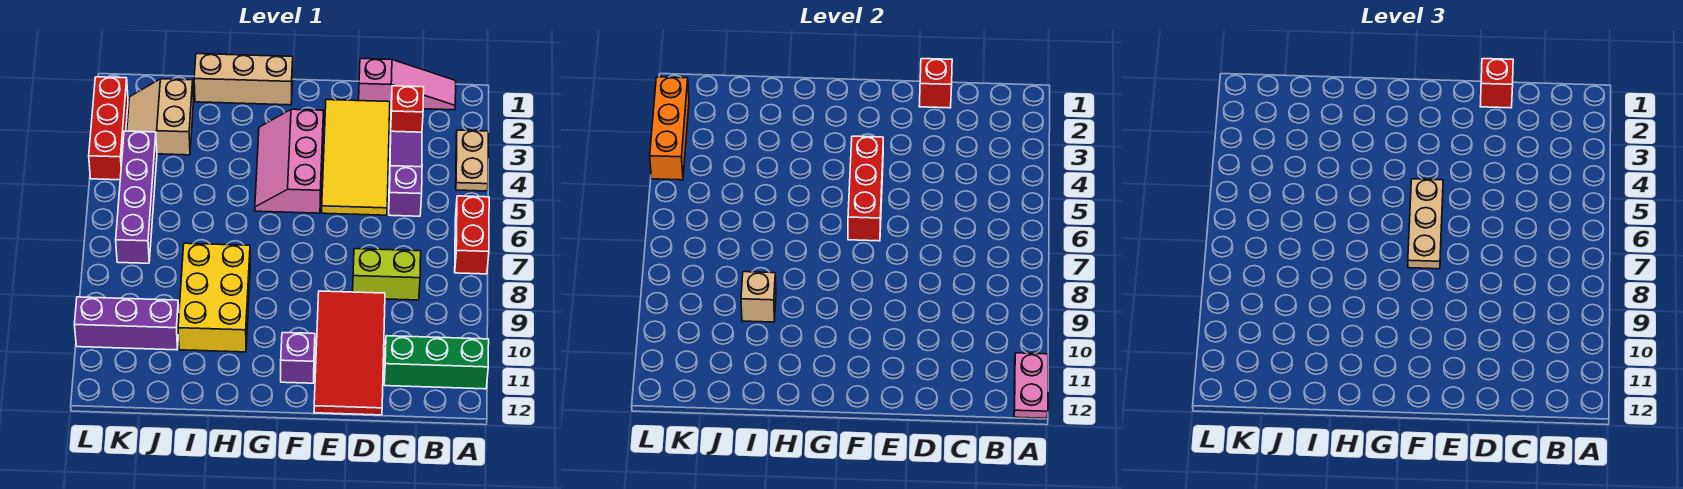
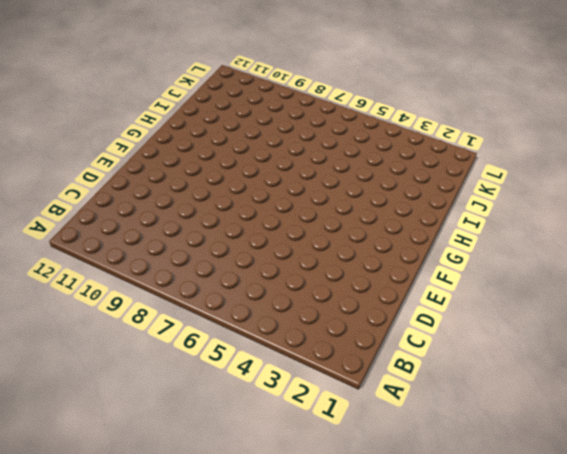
none -> tan 1x2 plate [456,130,488,191]
none -> red 1x2 brick [455,196,489,274]
none -> green 1x3 brick [384,336,489,389]

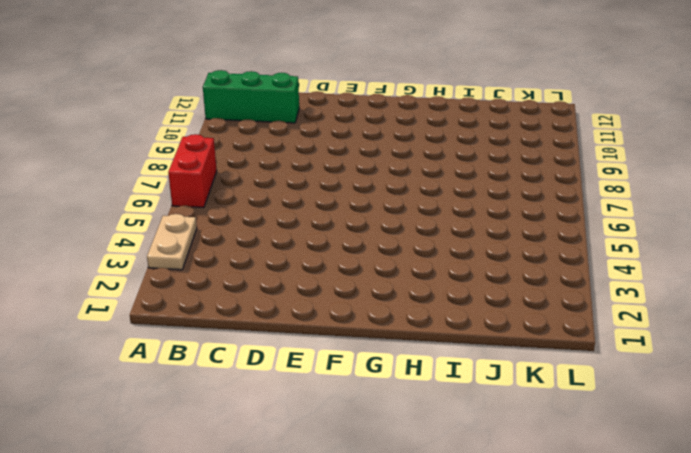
none -> pink 1x3 slope [359,59,456,110]
none -> red 1x1 brick [391,86,424,132]
none -> purple 1x3 slope [389,131,422,216]

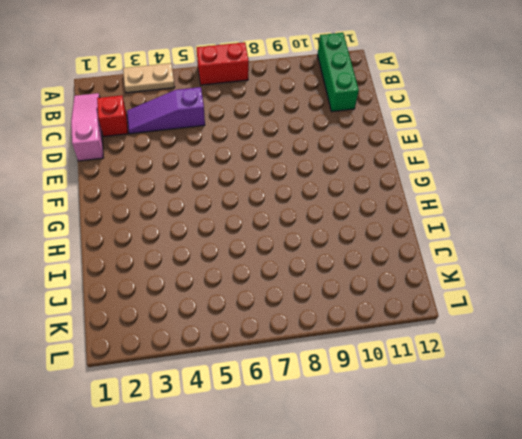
none -> lime 1x2 brick [353,249,421,300]
none -> yellow 2x4 tile [322,100,390,215]
none -> red 2x4 tile [314,291,385,415]

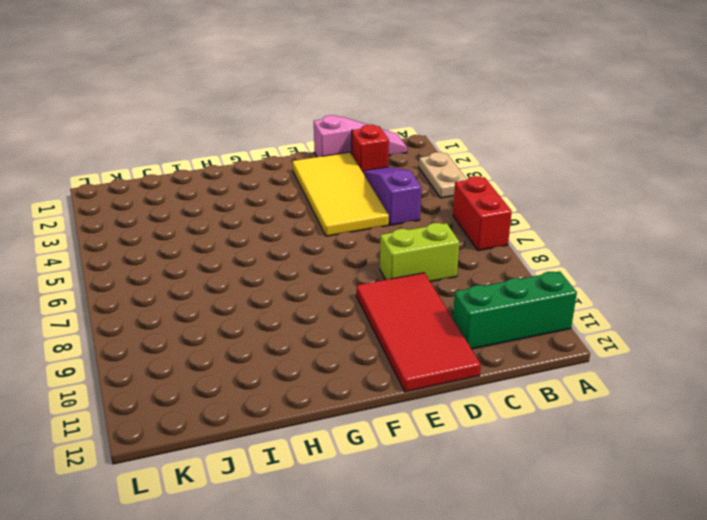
none -> pink 2x3 slope [255,109,323,213]
none -> purple 1x1 brick [281,333,315,383]
none -> tan 1x3 brick [194,54,293,105]

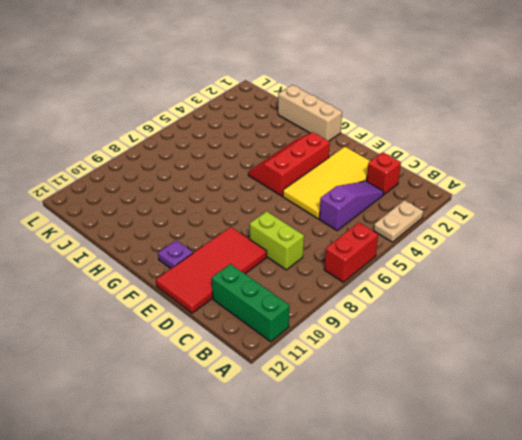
red 2x3 slope [248,132,330,196] -> pink 2x3 slope [255,109,323,213]
purple 1x1 plate [158,240,193,268] -> purple 1x1 brick [281,333,315,383]
none -> pink 1x3 slope [359,59,456,110]
none -> yellow 2x3 brick [178,243,250,352]
none -> tan 2x2 slope [127,79,193,155]

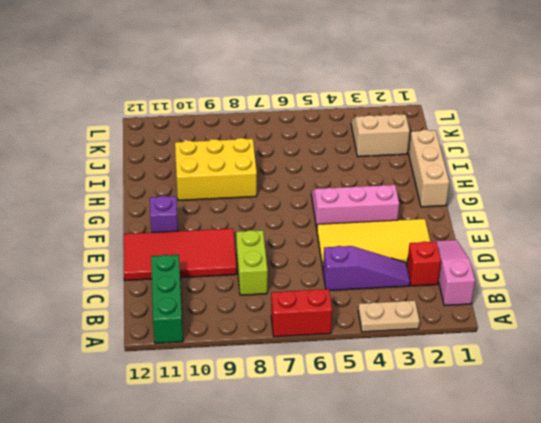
pink 1x3 slope [431,240,475,306] -> pink 1x3 slope turned to [359,59,456,110]
none -> purple 1x3 brick [74,297,179,350]
none -> purple 1x4 brick [116,131,157,263]
none -> red 1x3 brick [89,77,128,180]

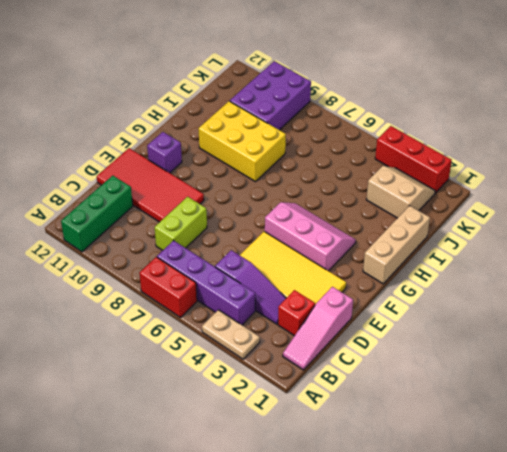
purple 1x4 brick [157,240,255,325] -> purple 1x4 brick moved to [116,131,157,263]
purple 2x3 brick [230,61,311,130] -> purple 1x3 brick [74,297,179,350]
none -> pink 1x2 plate [1014,353,1048,418]
none -> red 1x1 brick [919,59,952,108]
none -> red 1x3 brick [848,136,883,241]

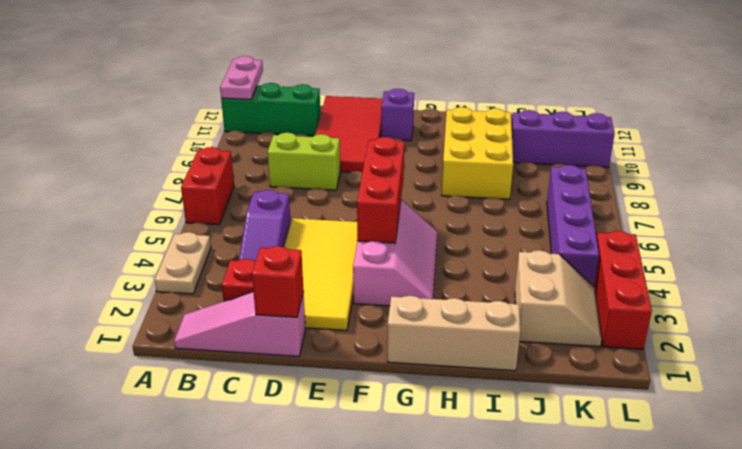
none -> tan 1x1 brick [741,272,776,322]
none -> orange 1x3 brick [650,77,689,180]
none -> red 1x1 brick [1480,59,1513,108]

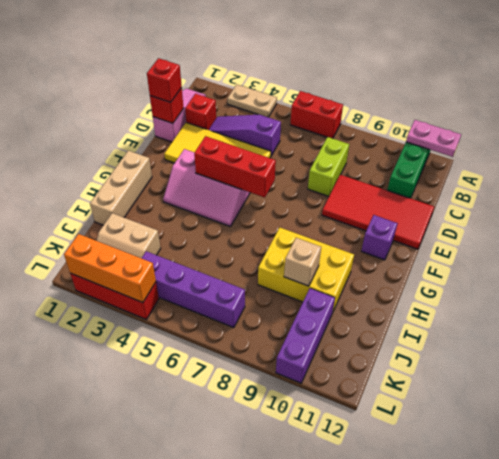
none -> tan 1x3 plate [1408,179,1443,269]

